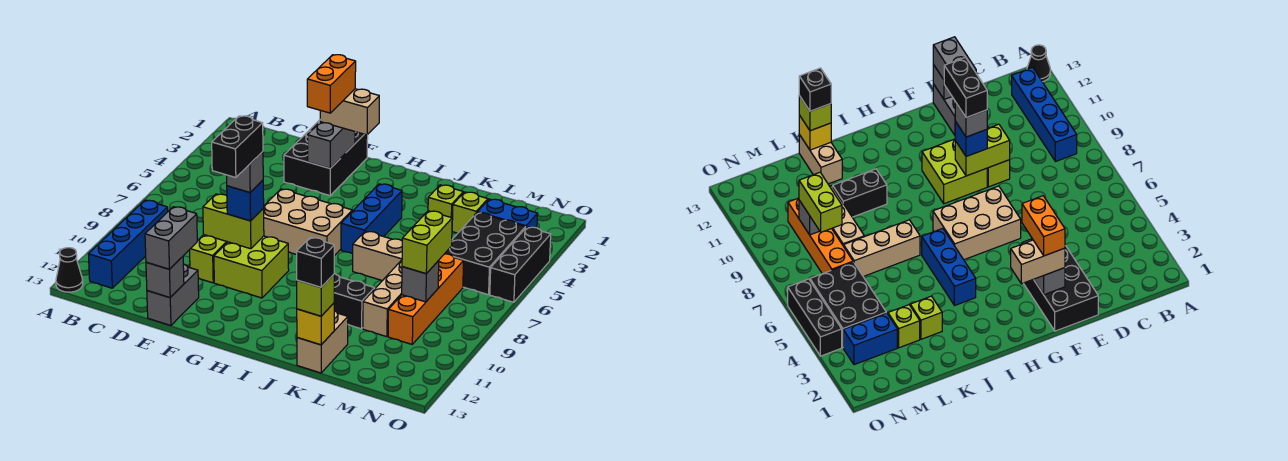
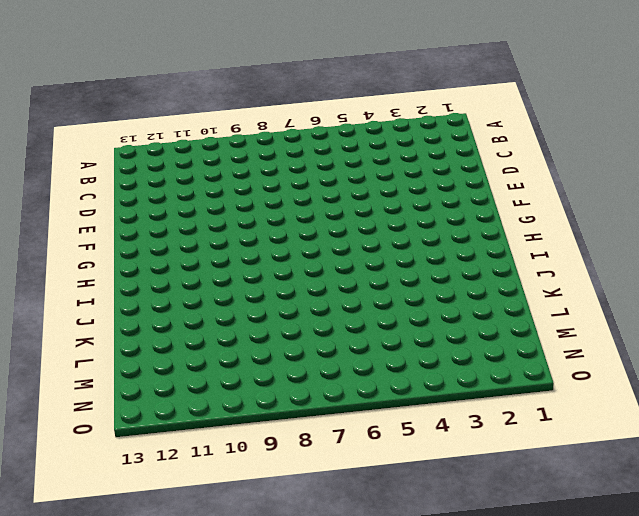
none -> black 1x1 cone [56,248,83,292]
none -> blue 1x4 brick [88,200,168,288]
none -> black 2x3 brick [284,120,368,196]
none -> lime 1x2 brick [190,235,227,283]

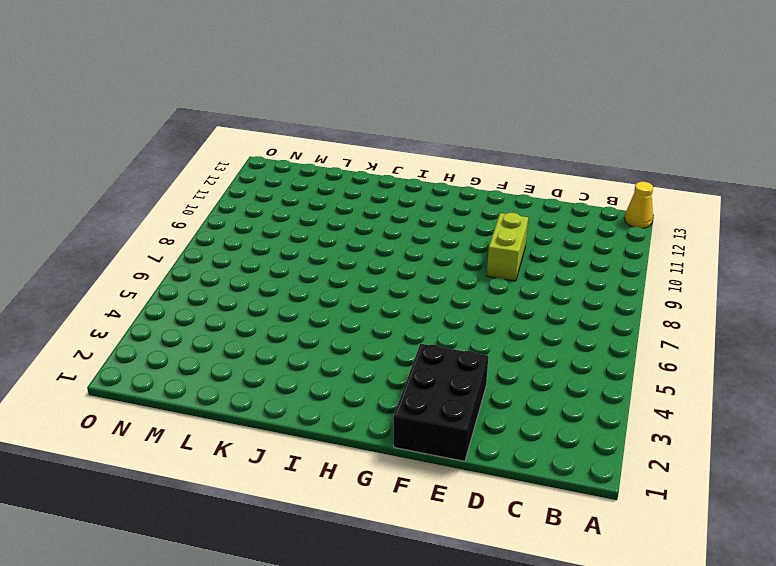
yellow 1x1 cone [624,182,653,228] -> black 1x1 cone [56,248,83,292]
none -> blue 1x4 brick [88,200,168,288]
none -> grey 1x2 brick [147,264,199,326]
none -> tan 2x3 brick [264,189,352,256]
none -> lime 2x2 brick [214,236,289,298]

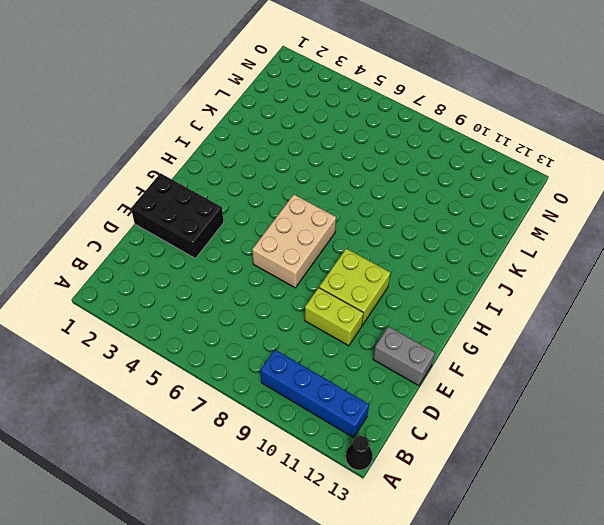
none -> blue 1x3 brick [341,184,402,254]
none -> tan 1x3 brick [353,231,402,281]
none -> black 1x2 brick [334,274,375,329]
none -> lime 1x1 brick [428,185,463,220]

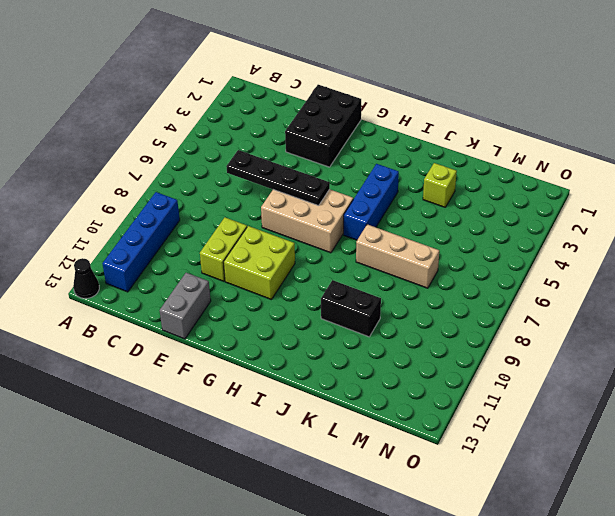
black 1x4 plate [226,150,330,206] -> none
none -> tan 1x2 brick [297,311,348,373]
none -> lime 1x1 brick [452,192,488,233]
none -> tan 1x3 brick [363,260,402,337]
none -> blue 1x2 brick [478,199,538,228]

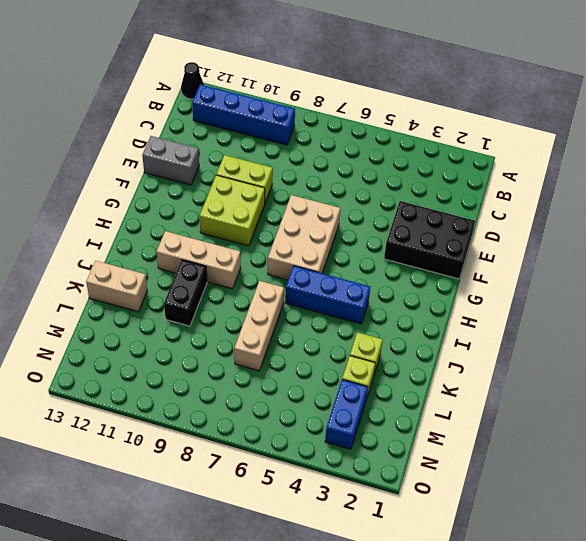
tan 1x3 brick [157,231,241,289] -> tan 1x3 brick moved to [363,260,402,337]
none -> black 2x3 brick [445,212,526,295]
none -> orange 1x4 brick [388,254,464,344]
none -> black 1x3 brick [490,227,551,302]
none -> lime 1x2 brick [203,194,264,249]

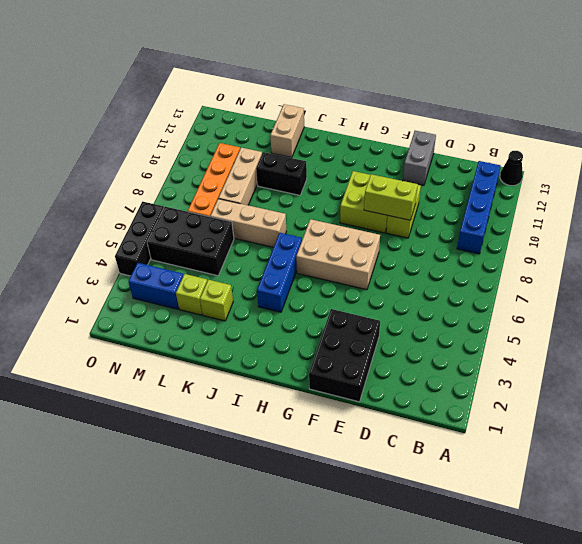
black 2x3 brick [147,207,234,276] -> black 2x3 brick turned to [445,212,526,295]
none -> grey 1x1 brick [146,257,184,298]
none -> grey 1x2 brick [308,122,355,168]
none -> yellow 1x1 brick [297,303,334,345]
none -> grey 1x1 brick [402,261,439,302]

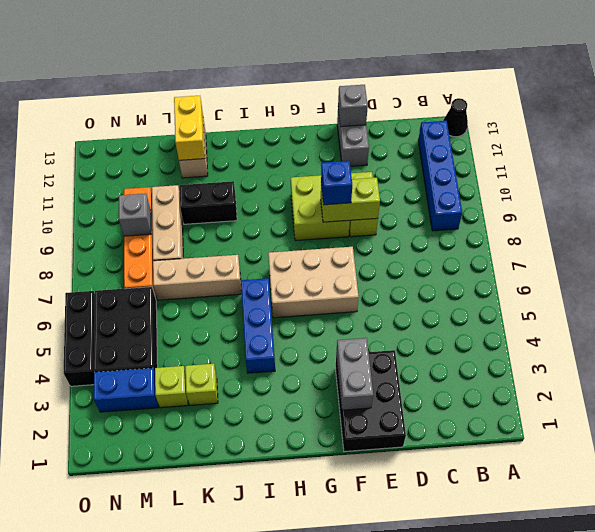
yellow 1x2 brick [174,96,205,160] -> yellow 1x1 brick [297,303,334,345]
none -> grey 1x2 brick [145,207,197,269]
none -> tan 1x2 brick [320,89,379,135]
none -> lime 1x1 brick [297,274,334,316]
none -> lime 1x2 brick [402,211,452,274]

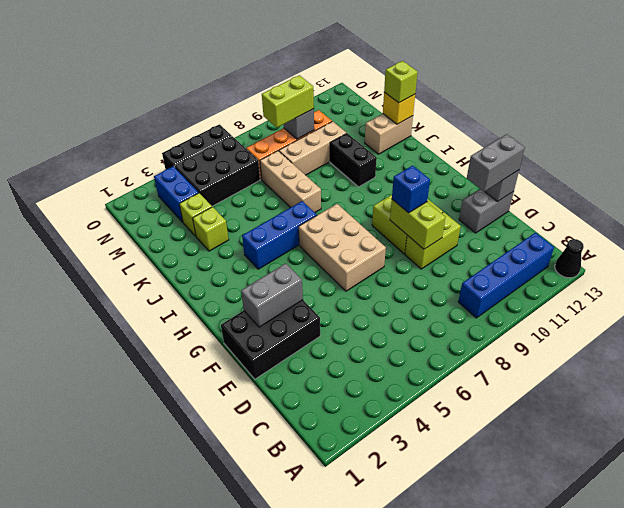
none -> tan 1x2 brick [320,89,379,135]
none -> orange 1x2 brick [307,55,356,113]
none -> grey 1x1 brick [227,152,263,192]
none -> black 1x1 brick [297,237,334,287]

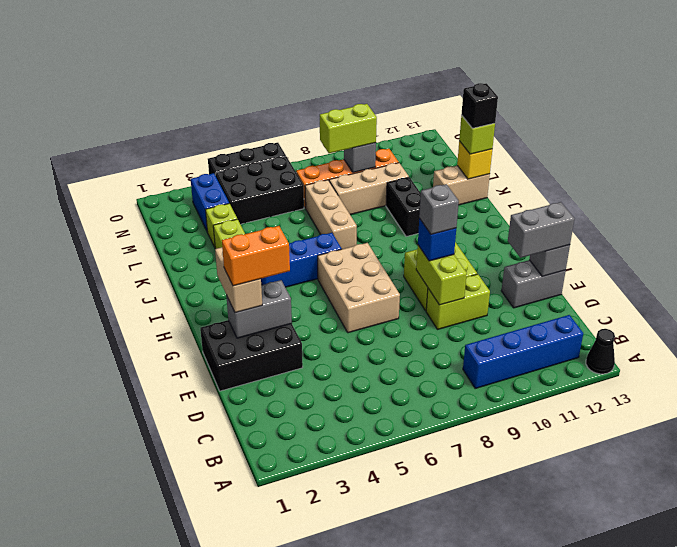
none -> black 1x2 brick [212,116,263,178]

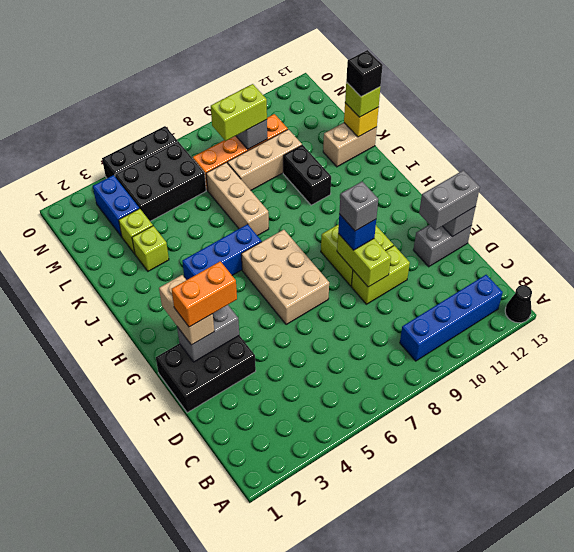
none -> black 1x2 brick [212,116,263,178]

